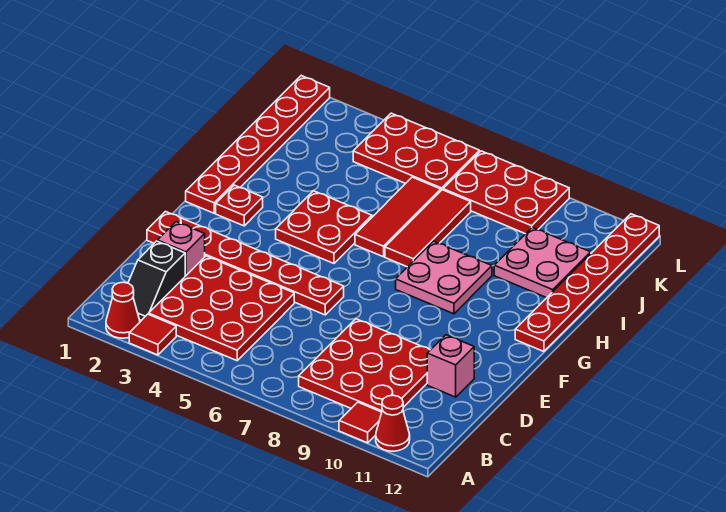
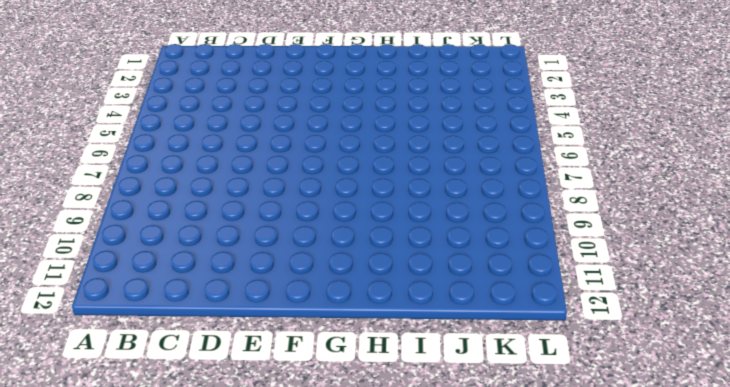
none -> red 1x1 cone [106,282,140,338]
none -> red 1x1 tile [129,314,176,355]
none -> red 1x1 tile [339,402,382,443]

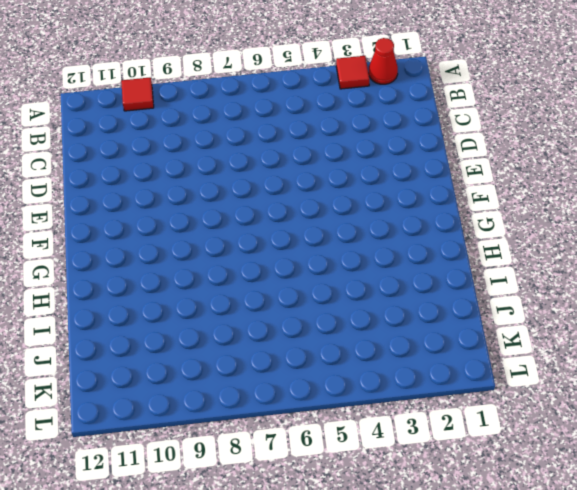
none -> red 1x1 cone [376,395,410,451]
none -> black 1x2 slope [128,241,185,320]
none -> red 3x3 plate [149,256,294,361]

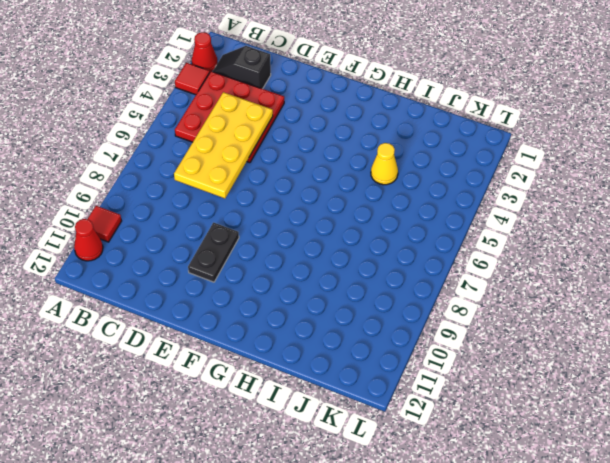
yellow 2x4 plate [174,92,273,198] -> none
black 1x2 plate [188,223,239,282] -> none
yellow 1x1 cone [371,143,398,185] -> none
none -> red 3x3 plate [299,319,430,412]
none -> pink 1x1 brick [158,222,205,276]
none -> pink 1x1 brick [427,335,474,397]

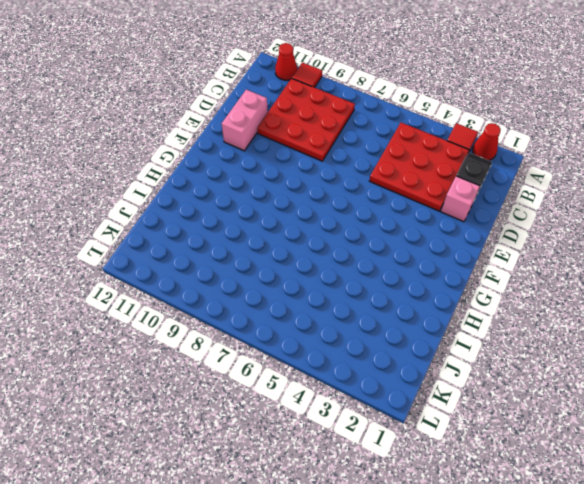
pink 1x2 brick [222,90,268,151] -> pink 1x1 brick [427,335,474,397]
none -> red 1x6 plate [147,212,344,315]
none -> red 1x6 plate [186,76,330,213]
none -> red 1x1 plate [216,185,263,226]

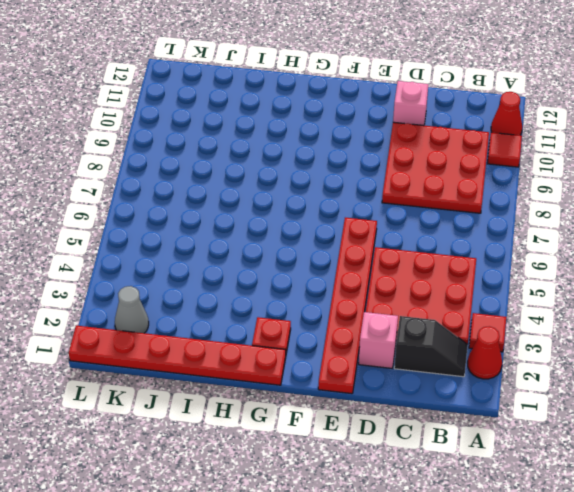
grey 1x1 cone [115,286,149,333] -> none
none -> red 2x2 plate [276,191,372,263]
none -> pink 2x2 plate [396,241,492,314]
none -> red 1x6 plate [515,214,659,351]

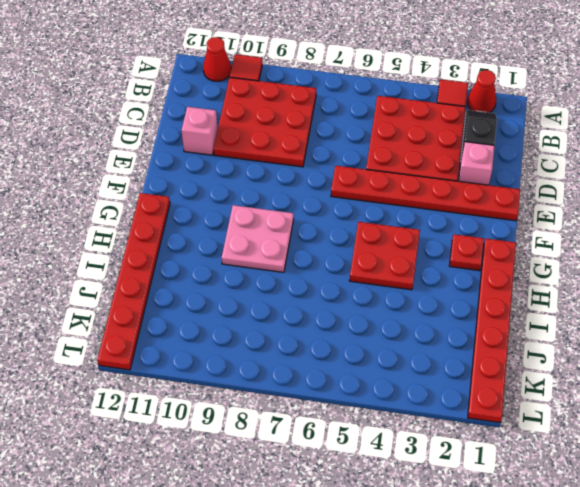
none -> red 1x3 tile [355,177,441,257]
none -> red 1x3 tile [385,190,471,267]
none -> pink 2x2 plate [494,228,591,298]

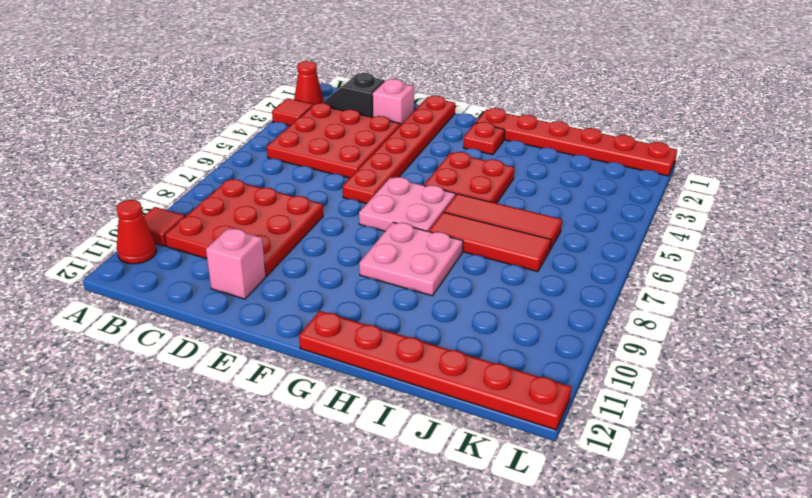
pink 2x2 plate [359,177,455,231] -> pink 2x2 plate moved to [494,228,591,298]
none -> red 2x3 plate [353,113,479,190]
none -> red 2x3 plate [443,151,569,234]

